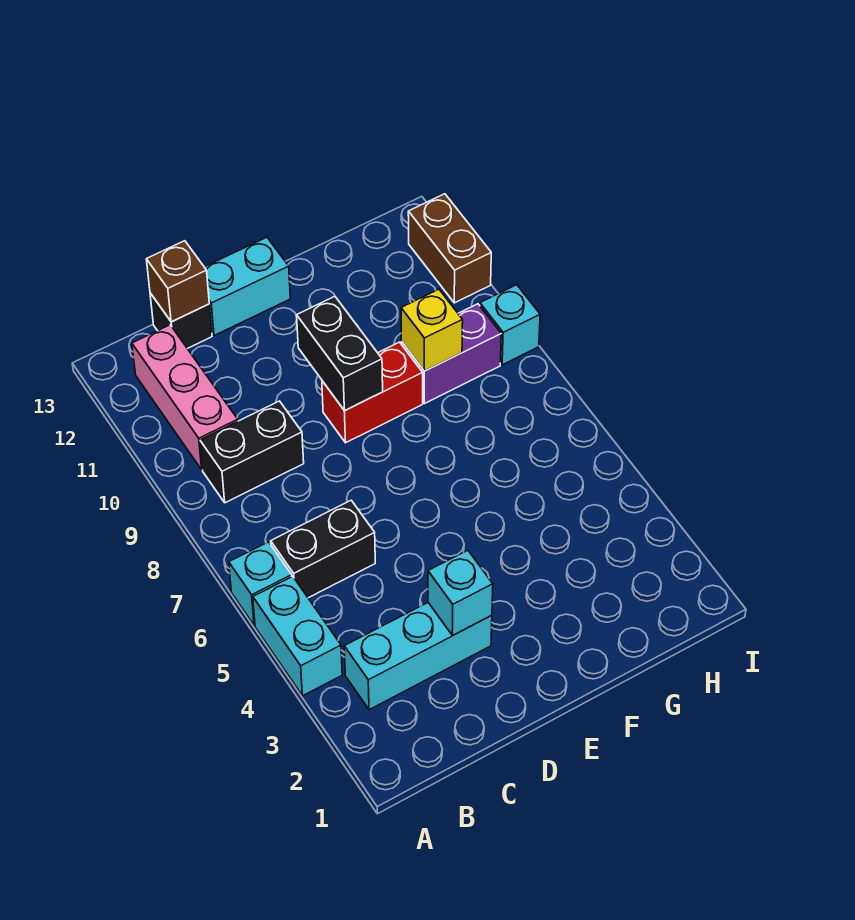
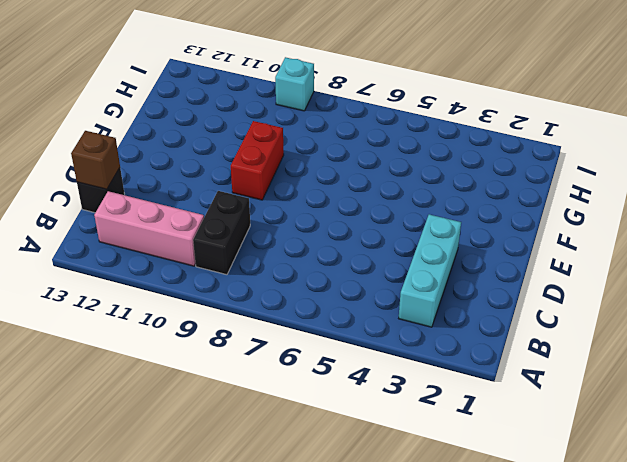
none -> cyan 1x2 brick [253,576,342,696]
none -> cyan 1x1 brick [229,542,292,625]
none -> black 1x2 brick [271,500,375,598]

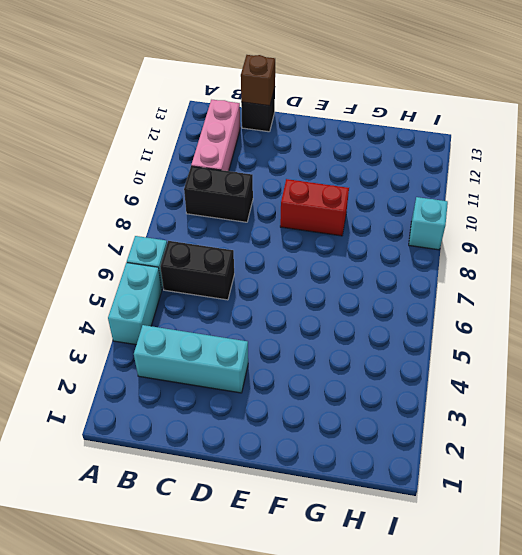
none -> cyan 1x2 brick [205,237,290,336]
none -> purple 1x2 brick [402,304,501,404]
none -> brown 1x2 brick [408,194,491,303]

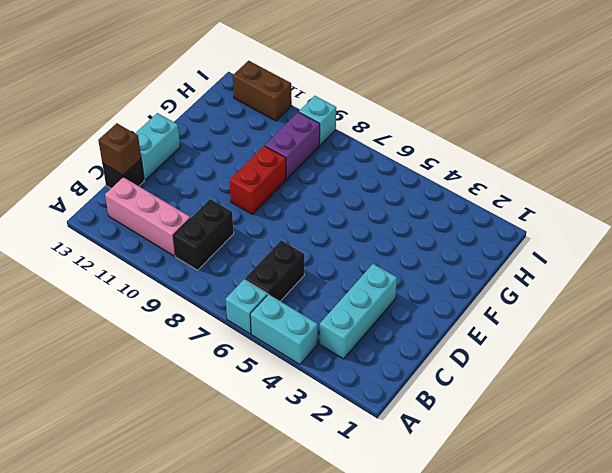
none -> cyan 1x1 brick [428,550,493,635]
none -> black 1x2 brick [297,296,383,411]
none -> yellow 1x1 brick [401,289,463,371]

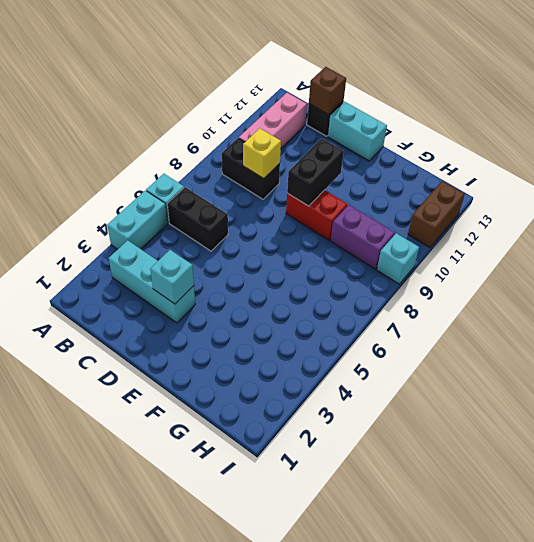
yellow 1x1 brick [243,128,281,179] -> yellow 1x1 brick moved to [401,289,463,371]

